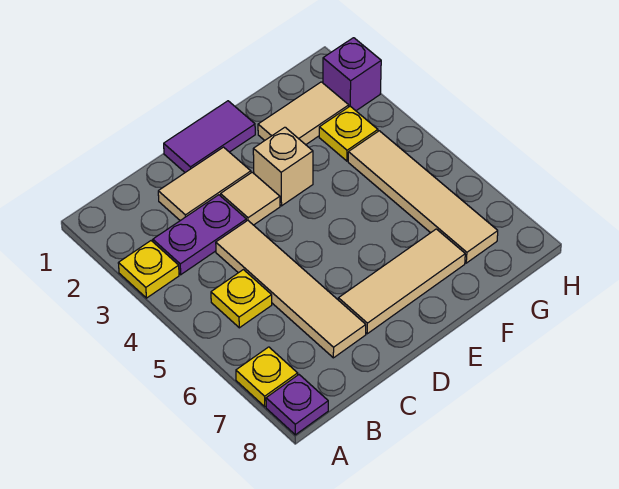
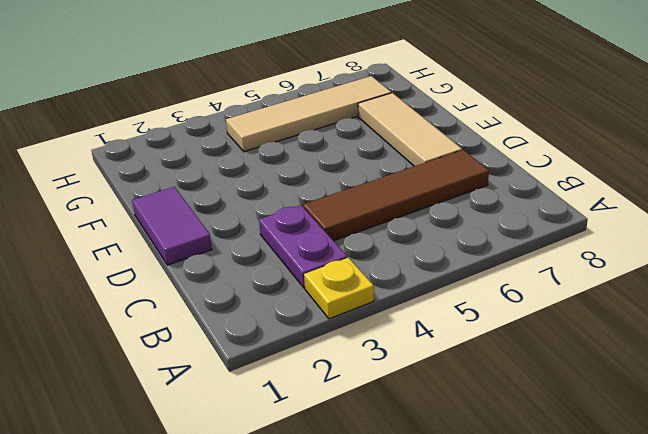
brown 1x4 tile [303,150,489,241] -> tan 1x4 tile [216,220,366,358]
none -> yellow 1x1 plate [236,347,298,407]
none -> purple 1x1 plate [266,375,328,435]
none -> yellow 1x1 plate [211,270,272,328]

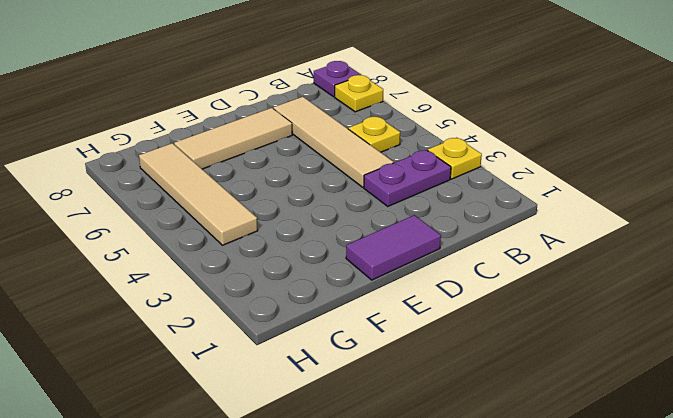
none -> tan 1x2 tile [158,147,251,221]
none -> tan 1x1 tile [221,172,280,225]
none -> tan 1x1 brick [253,127,313,206]

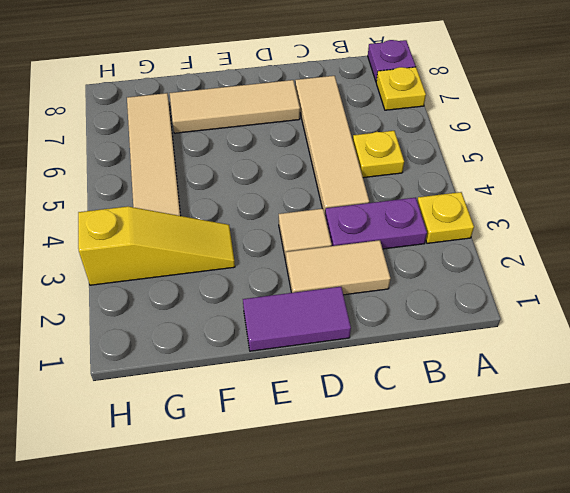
yellow 1x3 slope [78,206,235,285] -> yellow 1x1 plate [319,106,378,161]
none -> tan 1x1 brick [253,127,313,206]
none -> tan 1x2 tile [258,82,349,145]
none -> purple 1x1 brick [323,38,381,111]

